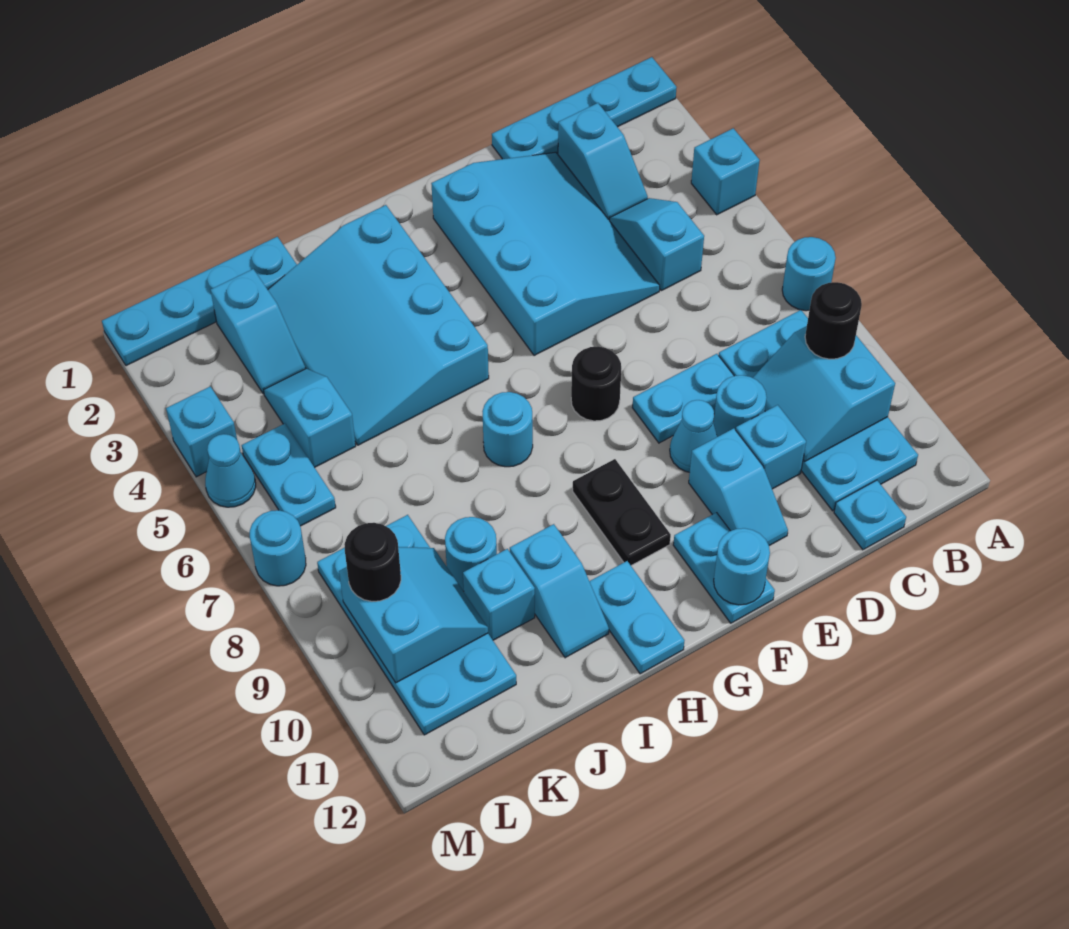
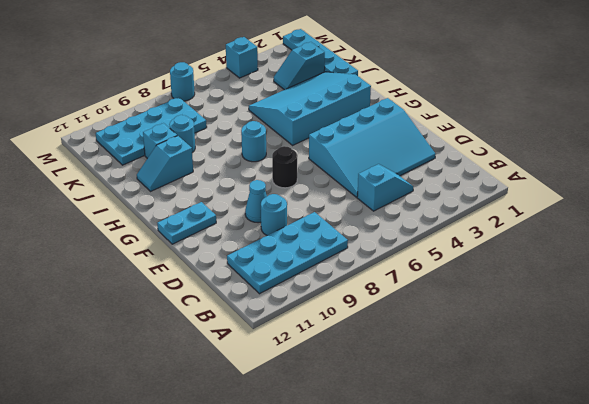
none -> cyan 1x4 plate [492,57,677,159]
none -> cyan 1x1 brick [691,128,760,215]
none -> cyan 1x1 round brick [782,237,836,311]
none -> cyan 1x2 slope [558,103,648,221]

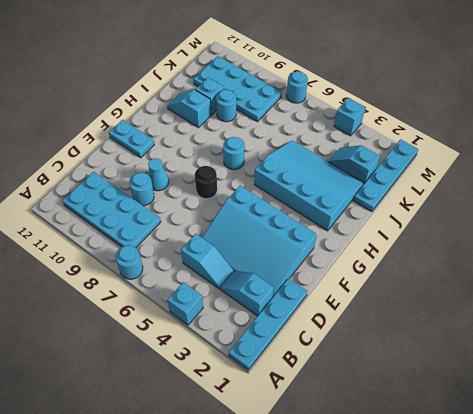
none -> cyan 1x1 plate [834,480,906,550]
none -> cyan 1x2 plate [632,354,734,443]
none -> cyan 1x1 brick [736,405,806,489]
none -> cyan 1x2 slope [689,428,788,546]

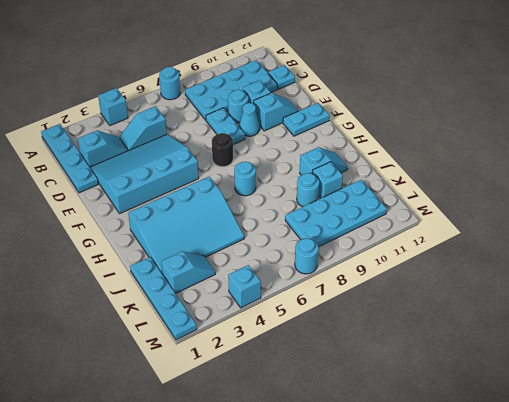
none -> black 1x2 plate [573,459,671,565]
none -> cyan 1x2 plate [589,561,684,674]
none -> cyan 1x2 slope [264,369,356,467]
none -> cyan 1x2 plate [242,424,336,526]

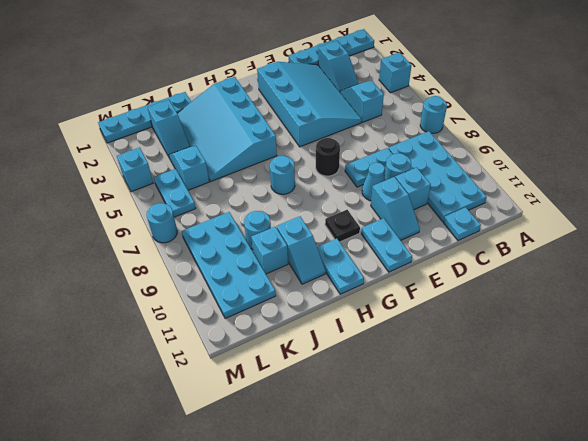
black 1x1 plate [325,210,360,242] -> black 1x2 plate [573,459,671,565]
none -> cyan 1x1 cone [205,434,256,507]
none -> cyan 2x2 slope [753,326,895,462]
none -> cyan 1x1 round brick [714,528,770,605]
none -> cyan 2x2 slope [339,547,488,683]

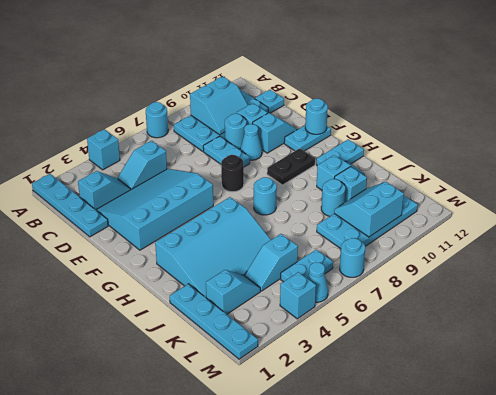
none -> black 1x1 round brick [805,282,862,359]
none -> black 1x1 round brick [344,523,401,601]

